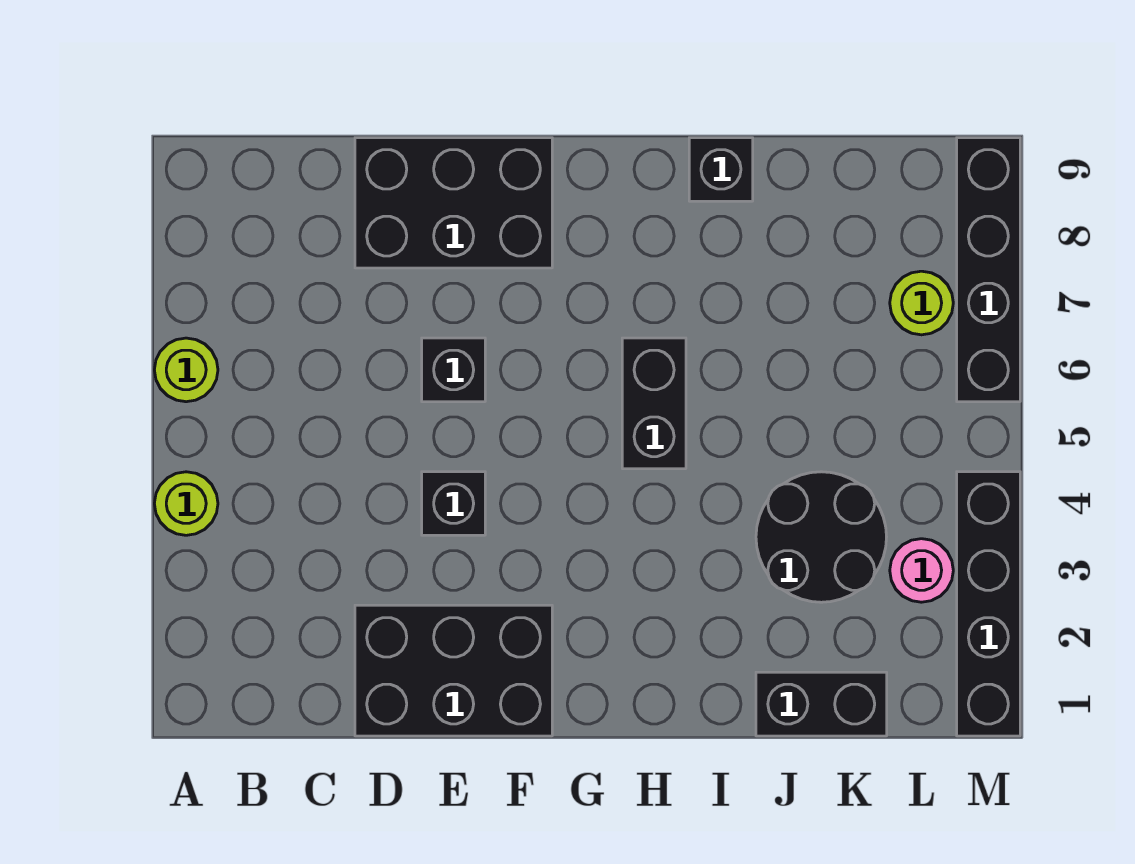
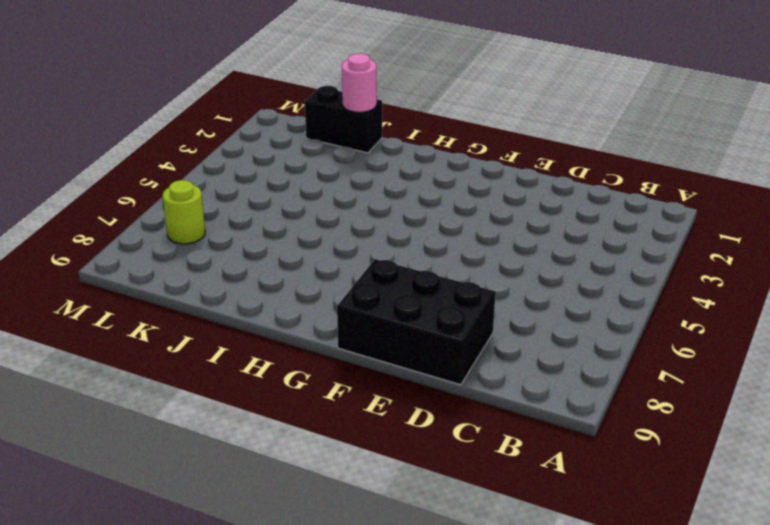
pink 1x1 round brick [342,54,377,112] -> pink 1x1 round brick moved to [890,539,953,602]
none -> lime 1x1 round brick [154,472,218,535]
none -> lime 1x1 round brick [154,338,218,402]
none -> black 2x3 brick [355,605,552,736]

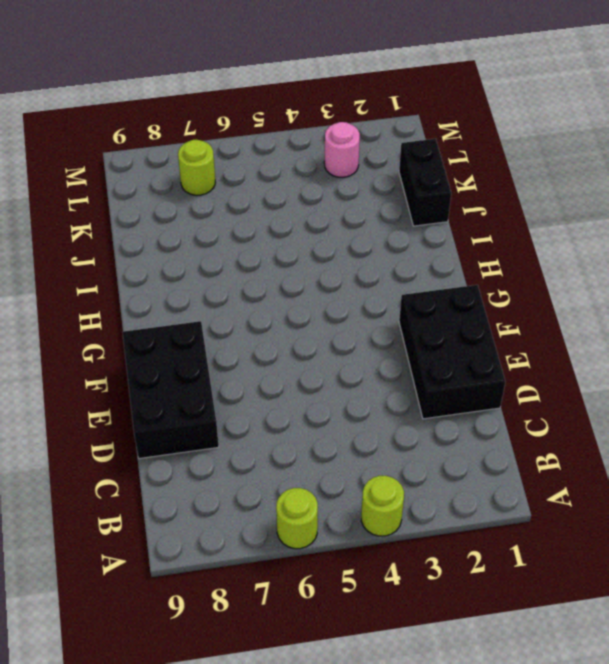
none -> black 1x1 brick [422,472,485,535]
none -> black 1x1 brick [422,338,485,402]
none -> black 1x2 brick [622,338,686,469]

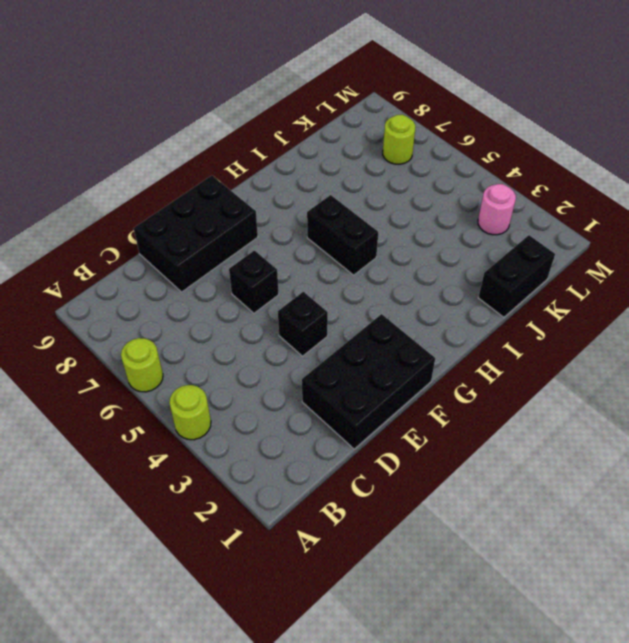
none -> black 1x1 brick [689,138,753,201]
none -> black 2x2 round brick [756,472,886,602]
none -> black 1x4 brick [957,472,1020,736]

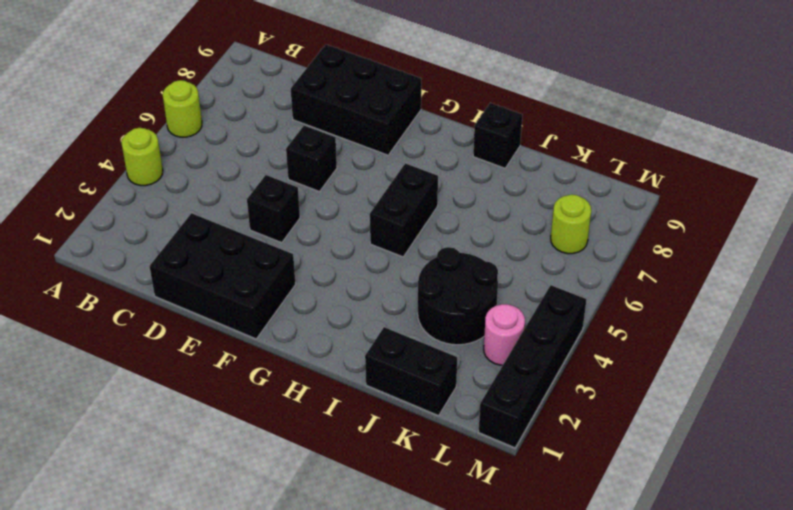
none -> black 1x4 brick [957,138,1020,402]

